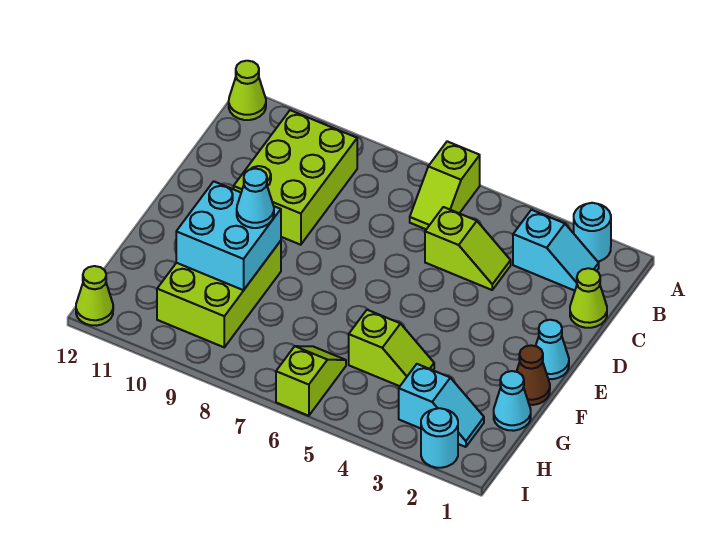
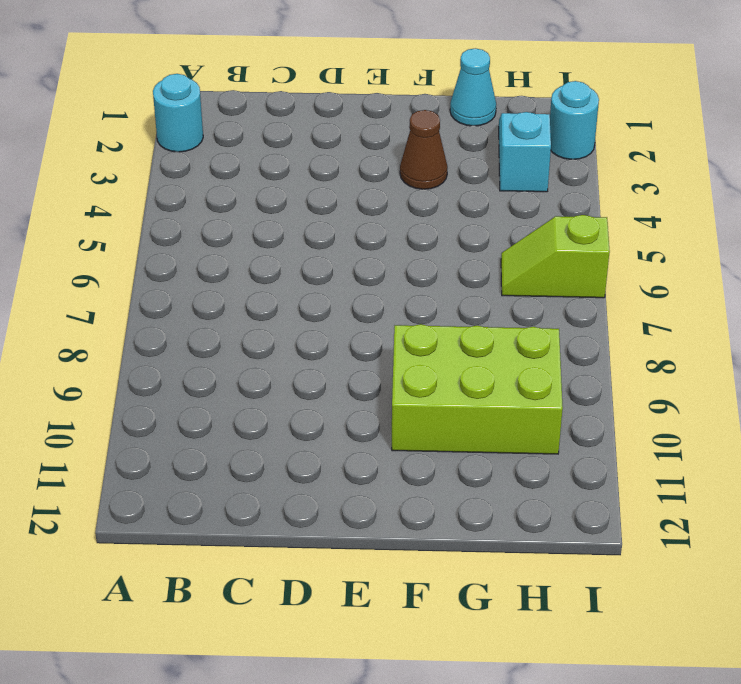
brown 1x1 cone [400,110,448,189] -> brown 1x1 cone moved to [517,345,550,405]
none -> lime 1x2 slope [410,141,480,229]
none -> lime 1x1 cone [229,61,266,120]
none -> cyan 1x2 slope [513,210,599,291]

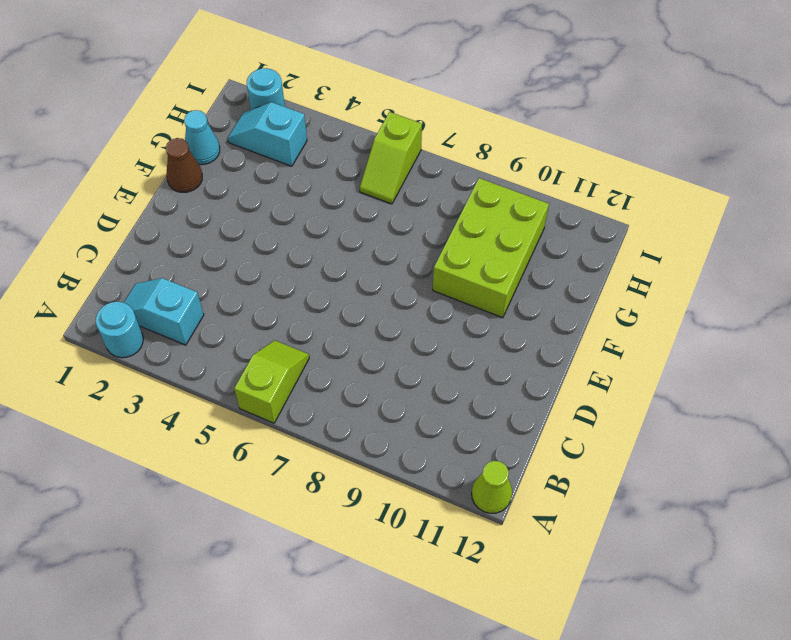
none -> lime 2x3 brick [234,110,357,245]
none -> lime 1x1 cone [570,268,607,328]
none -> lime 1x2 slope [425,207,511,290]

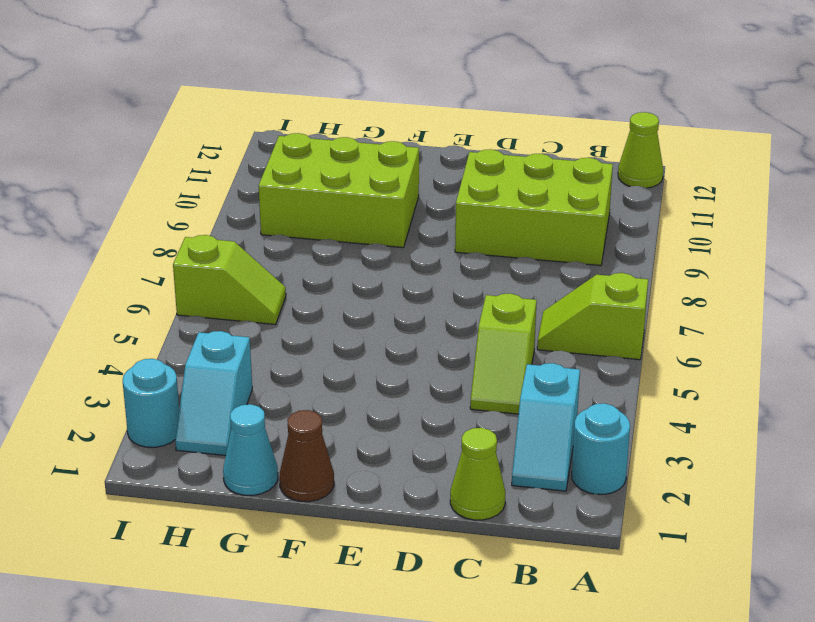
none -> cyan 1x1 cone [536,320,569,379]
none -> lime 1x2 slope [349,310,434,386]
none -> lime 1x1 cone [76,266,113,326]

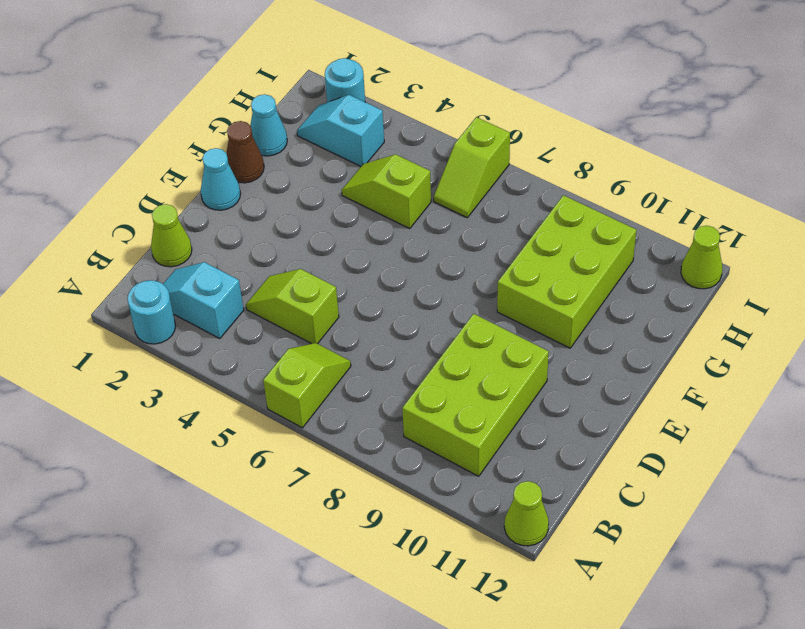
none -> cyan 2x2 brick [176,181,281,290]
none -> cyan 1x1 cone [237,169,274,228]

